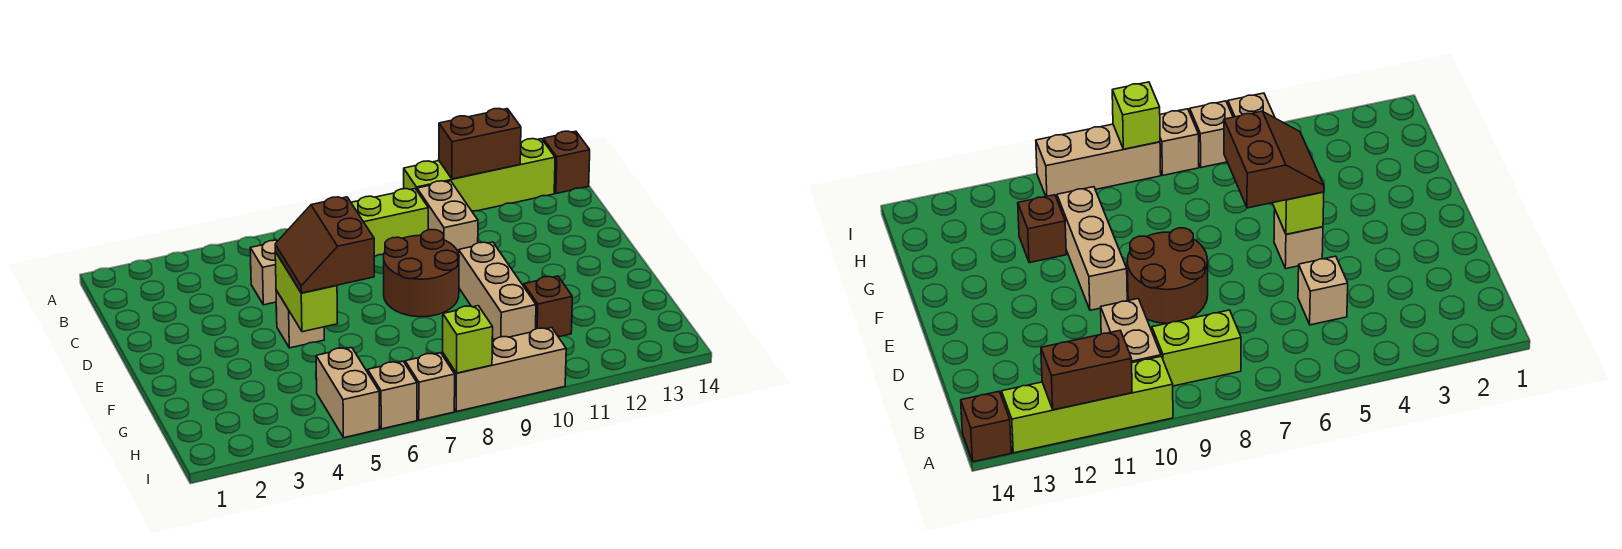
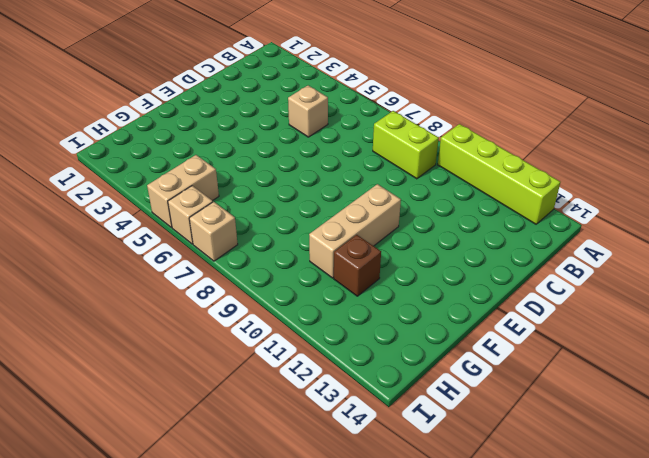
none -> brown 1x1 brick [543,131,590,194]
none -> tan 1x2 brick [417,181,478,253]
none -> brown 2x2 round brick [384,230,459,317]

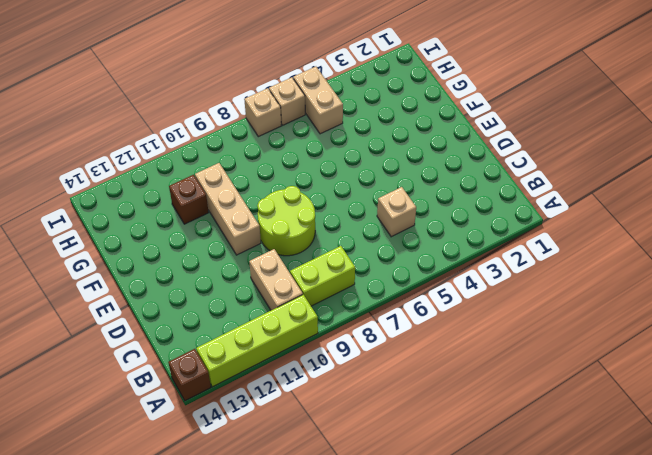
lime 2x2 round brick [257,186,315,256] -> brown 2x2 round brick [384,230,459,317]
none -> tan 1x1 brick [276,290,324,348]
none -> tan 1x3 brick [443,328,566,412]
none -> brown 1x2 brick [439,109,521,179]

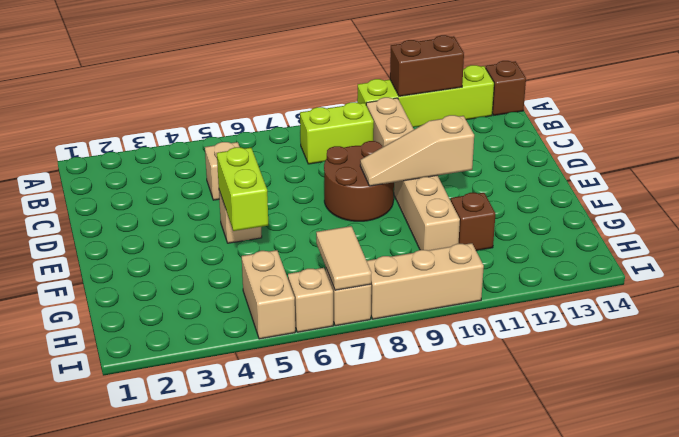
tan 1x3 slope [360,115,474,186] -> none
tan 1x2 tile [316,226,371,290] -> none
none -> lime 1x1 brick [443,306,493,373]
none -> brown 2x2 slope [275,197,374,293]

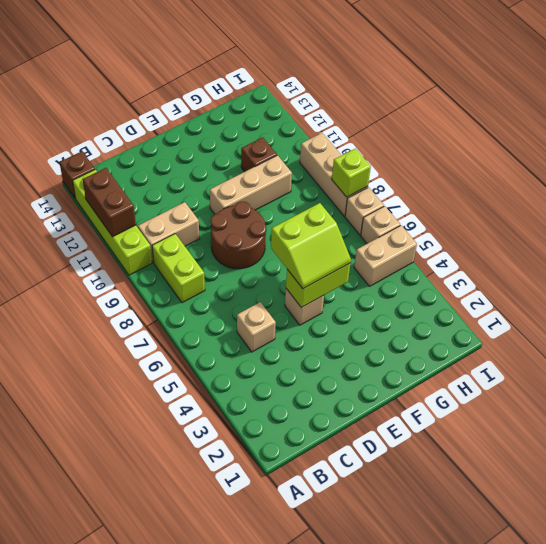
lime 2x2 slope [271,203,351,289] -> brown 2x2 slope [275,197,374,293]

